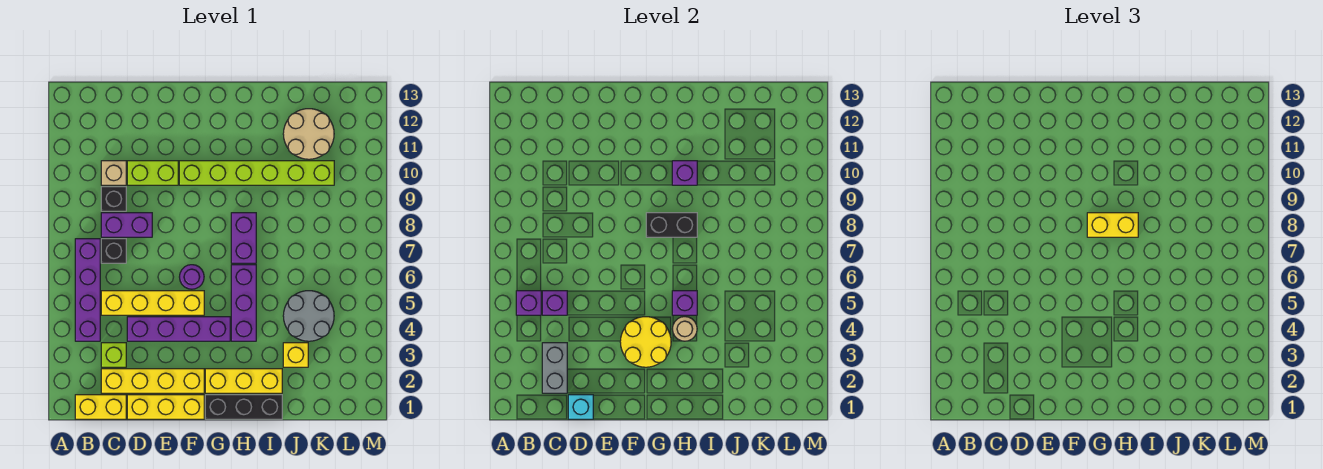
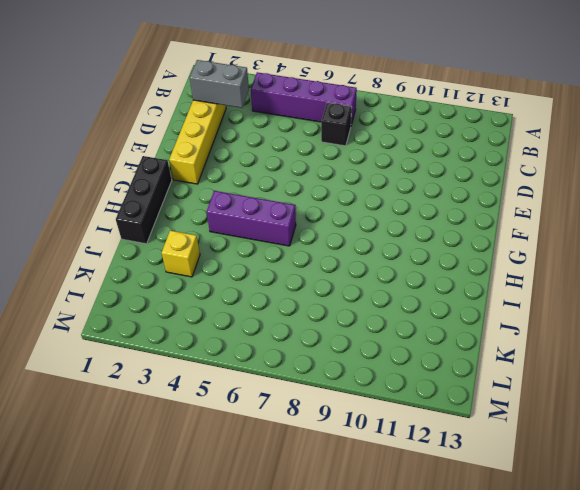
none -> yellow 1x2 brick [75,395,126,419]
none -> lime 1x1 brick [101,343,126,367]
none -> yellow 1x4 brick [101,291,204,315]
none -> purple 1x2 brick [101,213,152,237]

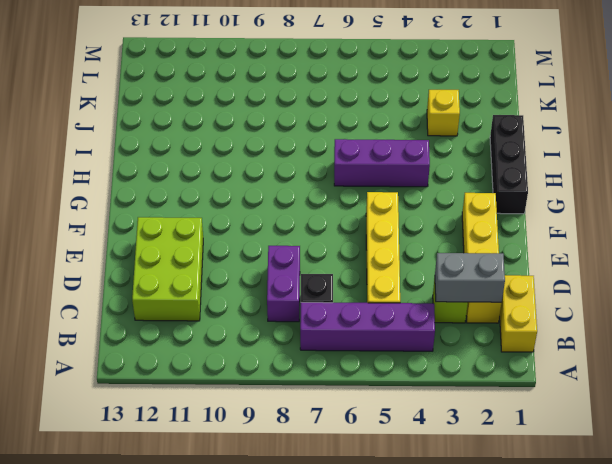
lime 2x3 brick [132,217,203,321] -> none
none -> black 1x1 brick [101,187,126,211]
none -> tan 1x1 brick [101,161,126,185]
none -> yellow 1x3 brick [127,395,204,419]
none -> purple 1x4 brick [127,317,230,341]

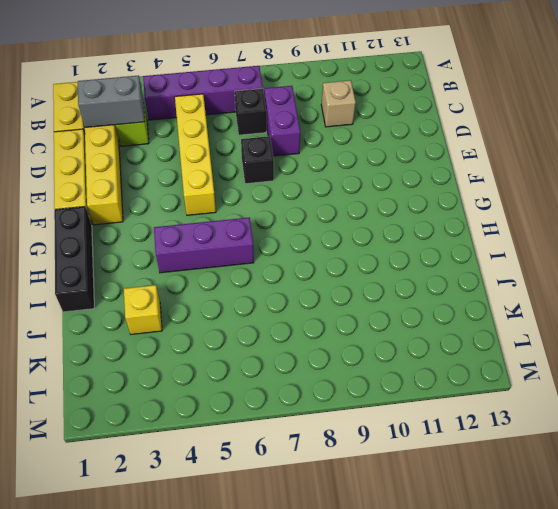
black 1x1 brick [241,136,274,184] -> black 1x1 brick moved to [101,187,126,211]
none -> purple 1x4 brick [127,317,230,341]
none -> lime 1x2 brick [127,161,178,185]
none -> purple 1x1 round brick [180,265,204,289]
none -> lime 1x6 brick [179,161,334,185]

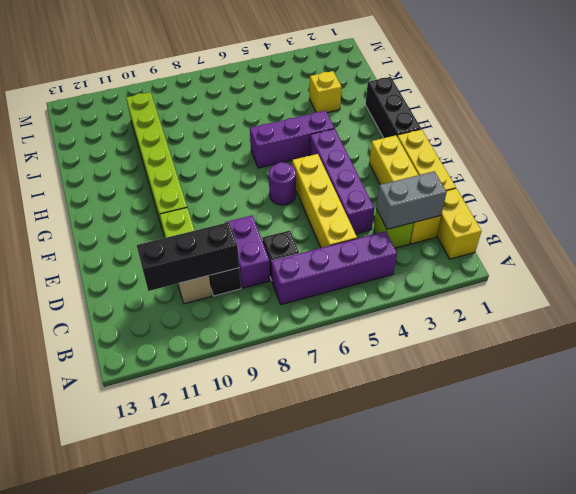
black 1x3 brick [137,222,239,291] -> none
none -> yellow 1x3 brick [205,369,282,393]
none -> purple 1x2 brick [231,213,256,263]
none -> grey 2x2 round brick [283,291,334,341]
none -> tan 2x2 round brick [283,109,334,159]

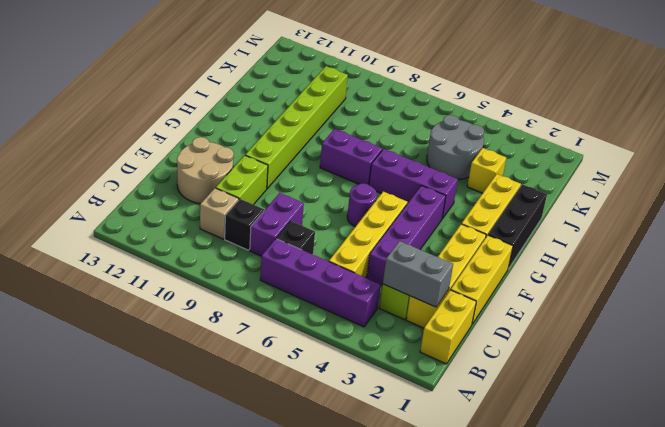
tan 2x2 round brick [177,137,234,204] -> tan 2x2 round brick moved to [283,109,334,159]
none -> purple 1x1 brick [516,291,541,315]
none -> purple 1x1 brick [542,291,567,315]
none -> cyan 1x1 brick [568,395,593,419]
none -> yellow 2x2 round brick [620,317,671,367]

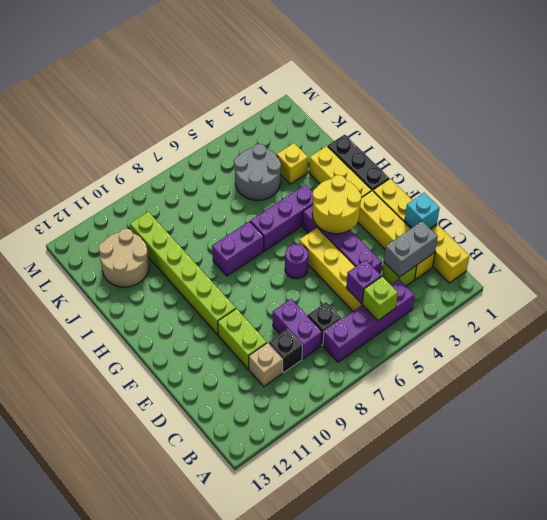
lime 1x1 brick [362,277,398,320] -> purple 1x1 brick [516,291,541,315]
none -> black 1x2 brick [646,213,697,237]
none -> tan 1x1 round brick [673,317,697,341]
none -> purple 1x1 brick [672,291,697,315]
none -> purple 1x1 brick [672,161,697,185]

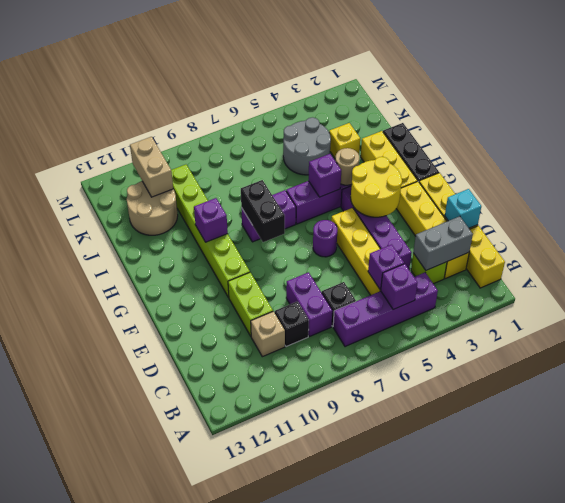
tan 1x2 brick [130,137,173,197] -> none
none -> yellow 1x2 brick [1087,213,1138,237]

